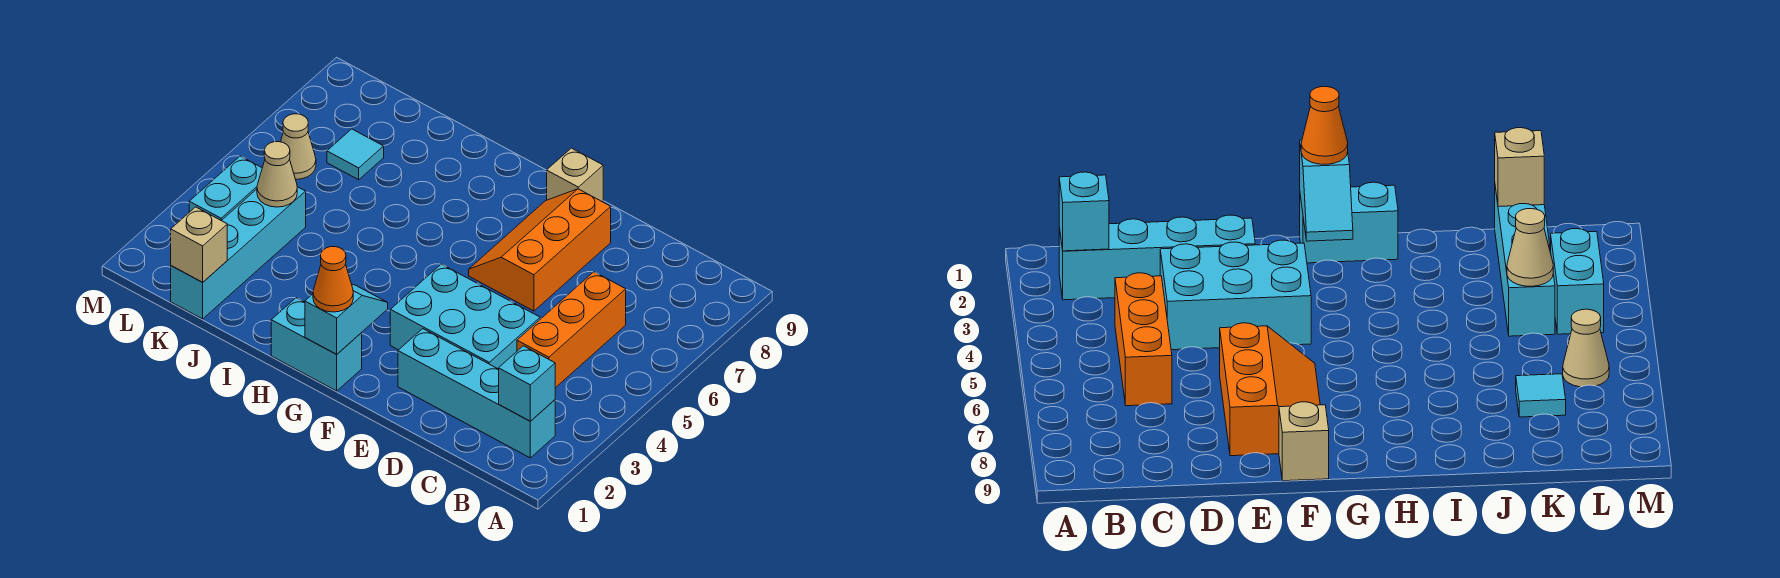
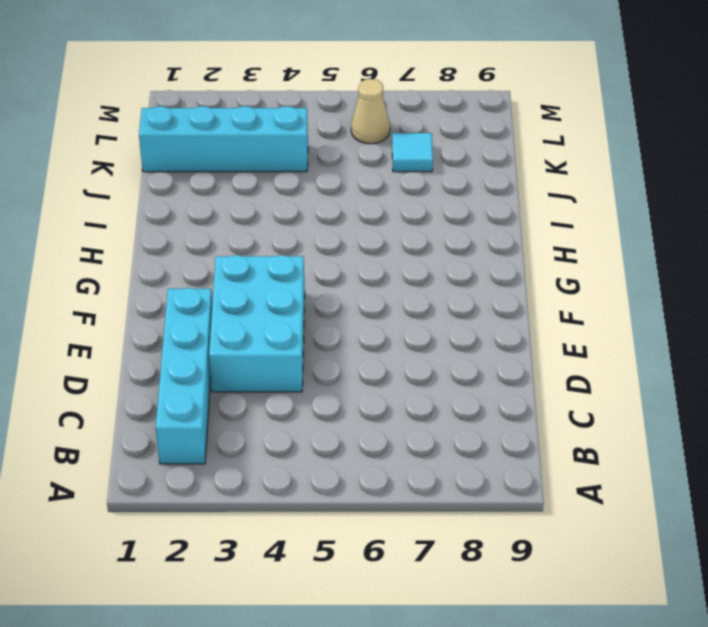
none -> orange 1x3 brick [517,272,626,388]
none -> orange 2x3 slope [469,189,611,311]
none -> tan 1x1 brick [547,148,603,202]

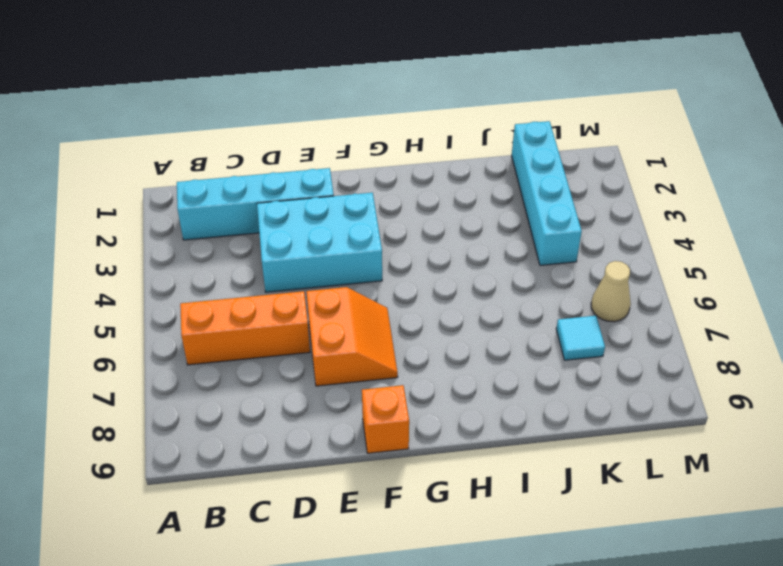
orange 1x3 brick [180,291,310,365] -> orange 1x3 brick turned to [517,272,626,388]
orange 2x2 slope [306,287,398,386] -> orange 2x3 slope [469,189,611,311]
orange 1x1 brick [362,385,409,453] -> tan 1x1 brick [547,148,603,202]
none -> cyan 1x2 brick [271,298,362,391]
none -> cyan 1x2 brick [189,156,262,220]
none -> cyan 1x1 brick [499,346,555,421]

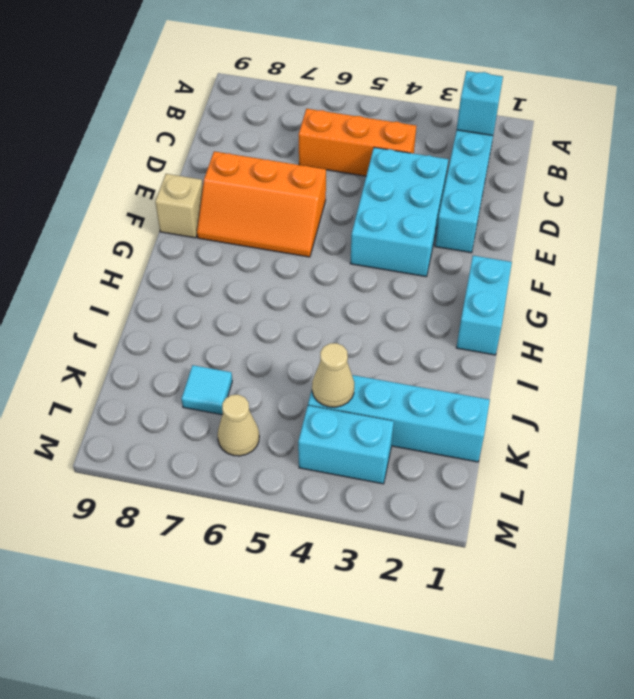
none -> cyan 1x2 slope [305,284,388,354]
none -> tan 1x1 brick [171,207,227,282]
none -> orange 1x1 cone [313,247,353,312]

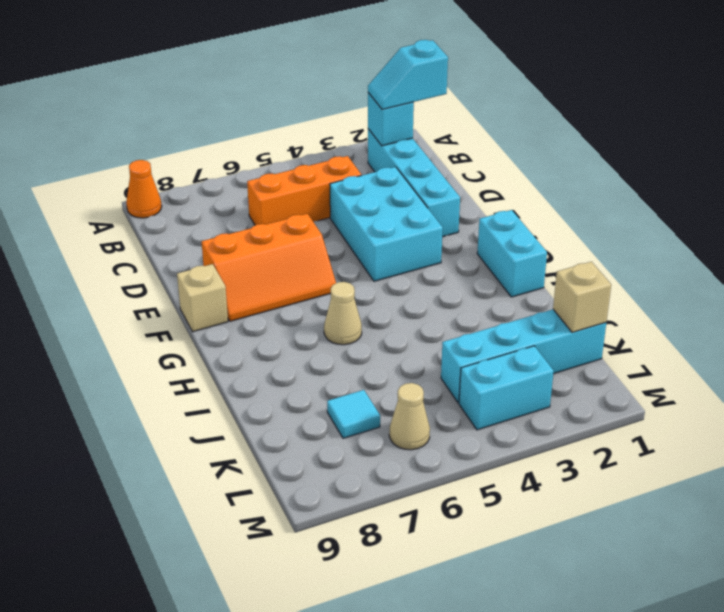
orange 1x1 cone [126,160,162,218] -> orange 1x1 cone moved to [313,247,353,312]
cyan 1x2 slope [368,40,448,109] -> cyan 1x2 slope moved to [305,284,388,354]
tan 1x1 cone [324,282,362,345] -> tan 1x1 cone moved to [257,142,297,207]

